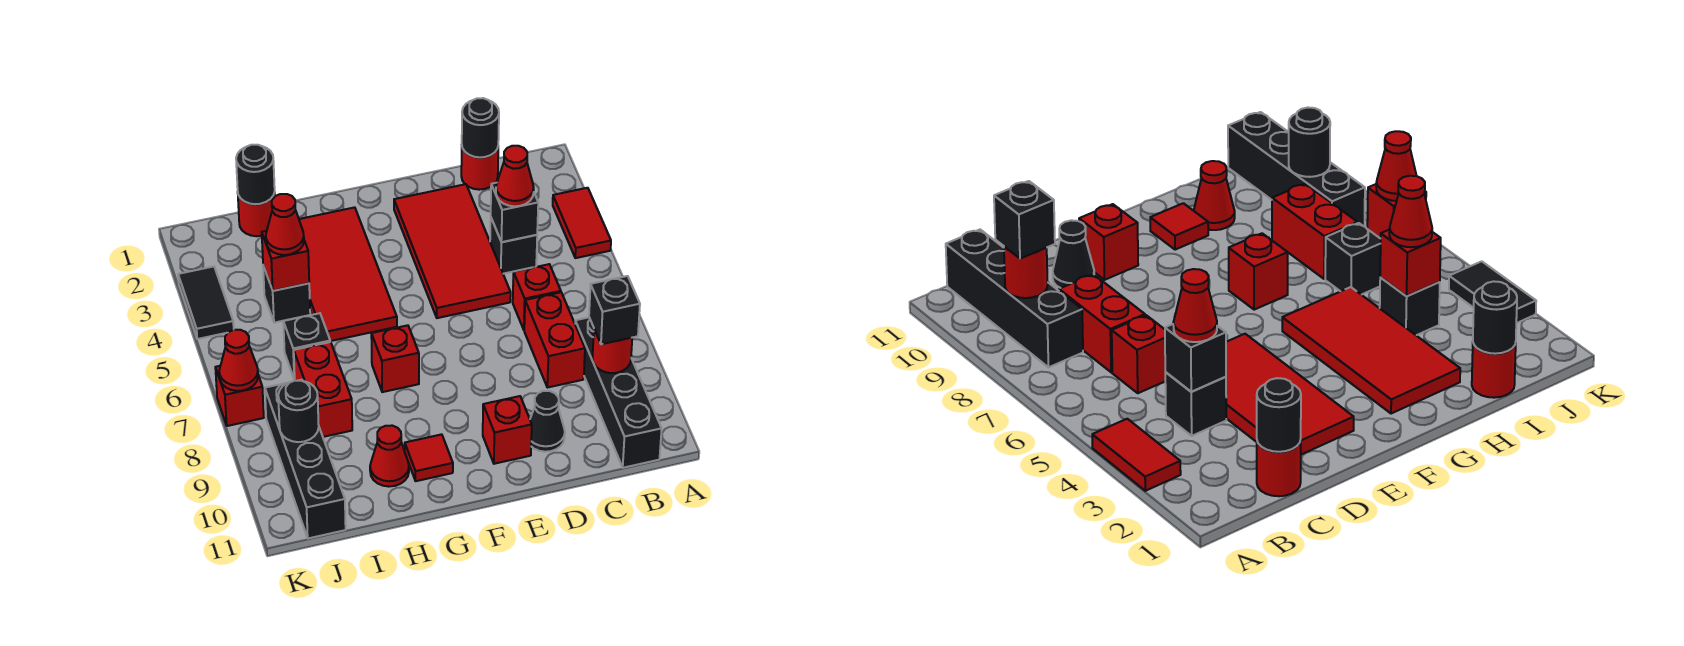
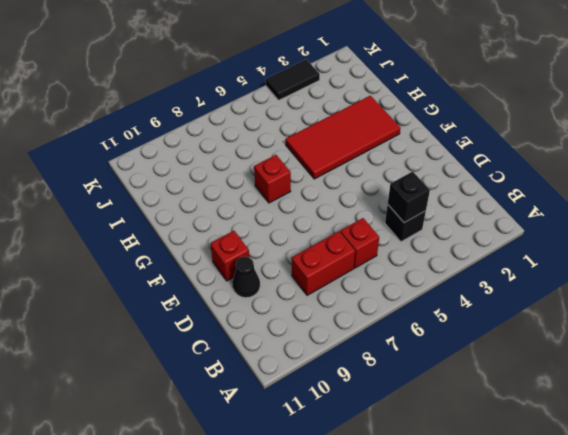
none -> red 1x2 tile [553,188,611,258]
none -> black 1x4 brick [575,317,662,468]
none -> red 1x1 round brick [461,148,498,190]
none -> red 2x4 tile [394,184,511,318]

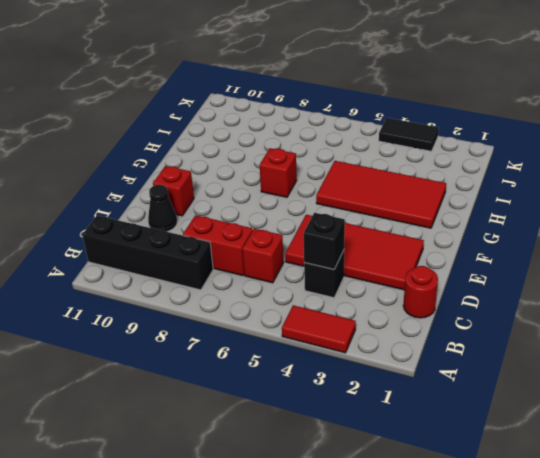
none -> red 1x1 tile [405,434,453,481]
none -> red 1x1 cone [370,426,409,487]
none -> red 1x1 round brick [238,193,275,236]
none -> black 1x1 brick [263,266,310,323]

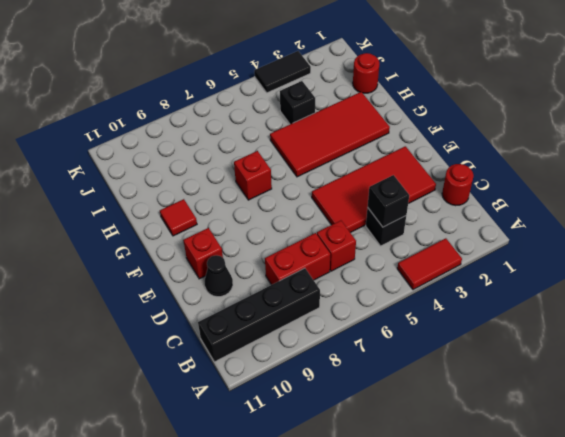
none -> red 1x1 cone [370,426,409,487]
none -> black 1x1 brick [283,313,330,380]
none -> red 1x2 brick [294,342,352,437]
none -> black 1x4 brick [265,380,346,538]

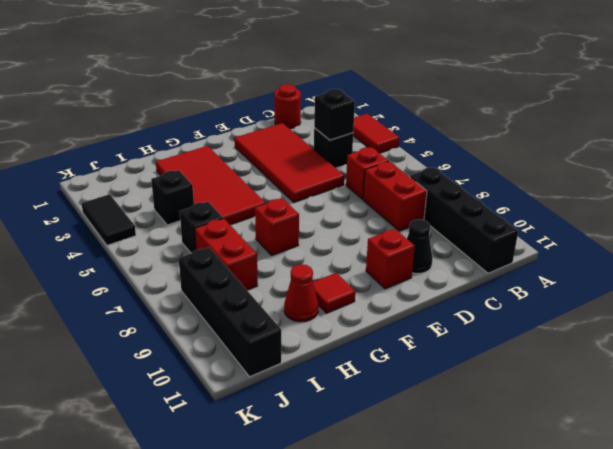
none -> red 1x1 round brick [238,193,275,236]
none -> red 1x1 brick [215,366,264,426]
none -> red 1x1 round brick [593,329,632,373]
none -> black 1x1 round brick [462,98,499,157]

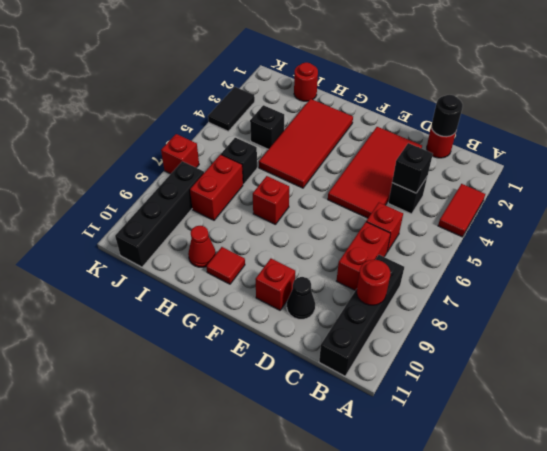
none -> black 1x1 round brick [236,145,275,204]
none -> red 1x1 brick [262,231,309,291]
none -> black 1x1 round brick [278,381,319,442]
none -> red 1x1 cone [219,330,258,391]

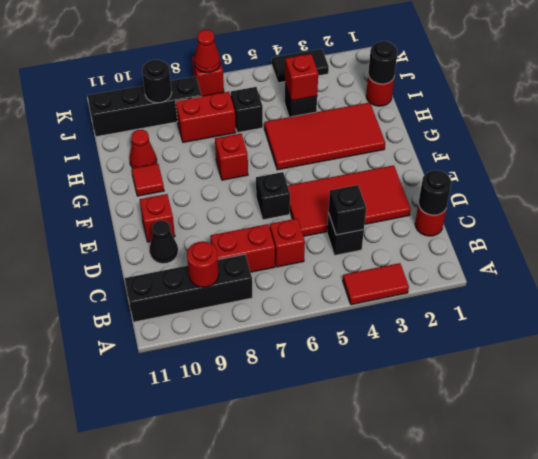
black 1x1 brick [256,172,290,220] -> black 1x1 brick moved to [589,276,640,344]
none -> red 1x1 cone [496,146,534,206]
none -> red 1x1 cone [266,194,304,255]

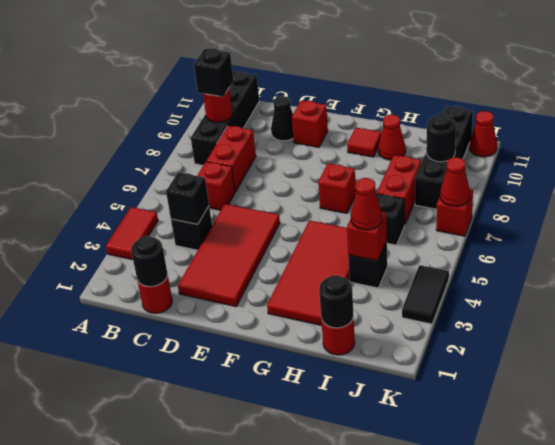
red 1x1 cone [469,111,497,157] -> red 1x1 cone moved to [496,146,534,206]

